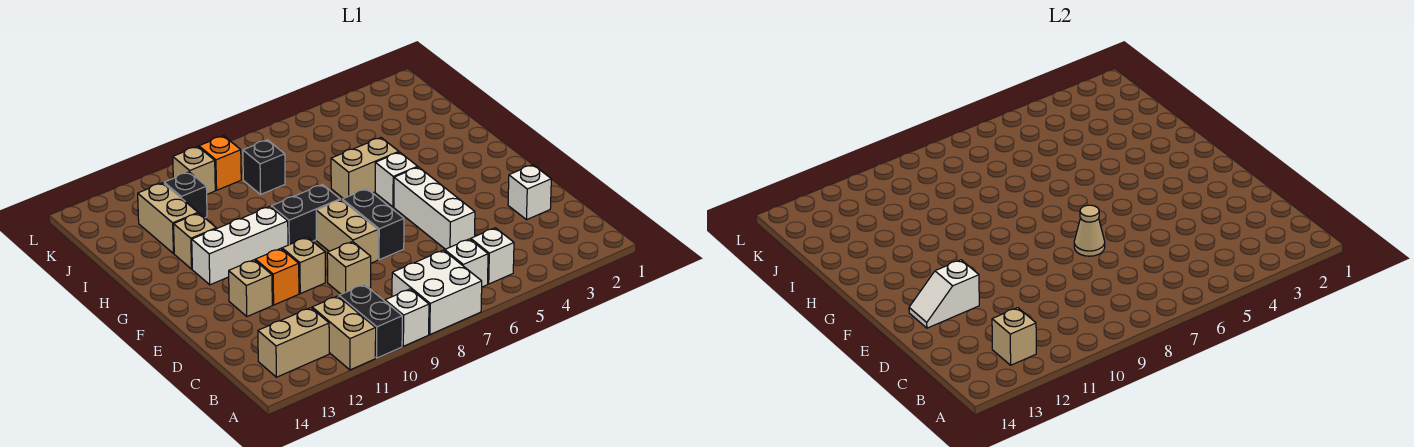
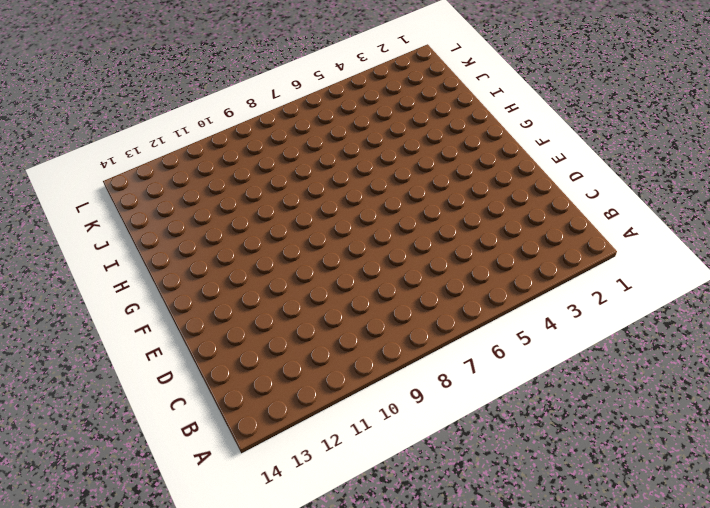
none -> white 2x2 brick [392,250,482,334]
none -> white 1x1 brick [385,289,429,346]
none -> black 1x2 brick [339,284,402,358]

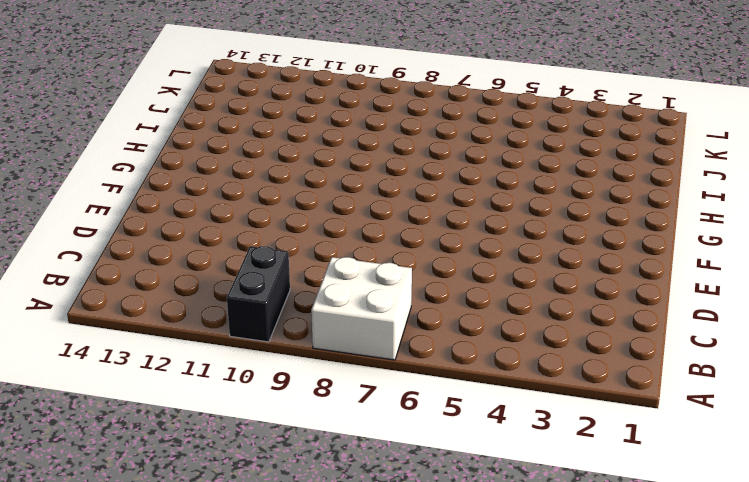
none -> white 1x1 brick [385,289,429,346]
none -> tan 1x2 brick [312,296,376,370]
none -> white 1x1 brick [471,228,514,284]

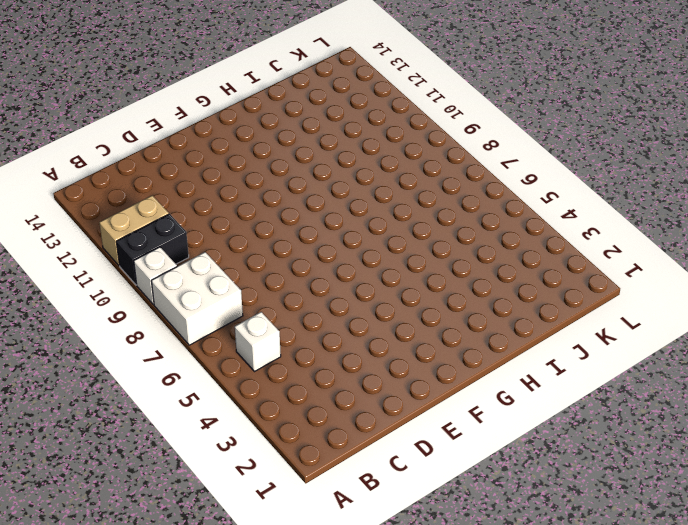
none -> white 1x1 brick [445,239,488,287]
none -> tan 1x2 brick [258,308,329,377]
none -> white 1x1 brick [508,165,551,220]

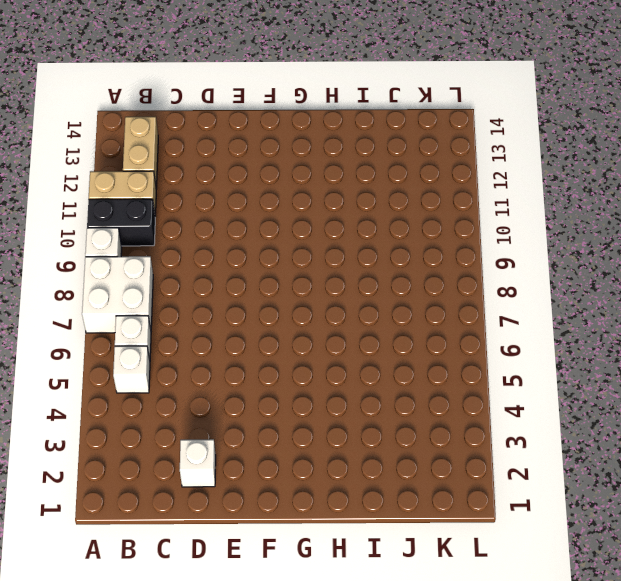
none -> white 1x3 brick [394,167,475,249]
none -> tan 1x1 brick [327,242,371,294]
none -> black 1x2 brick [342,189,404,260]

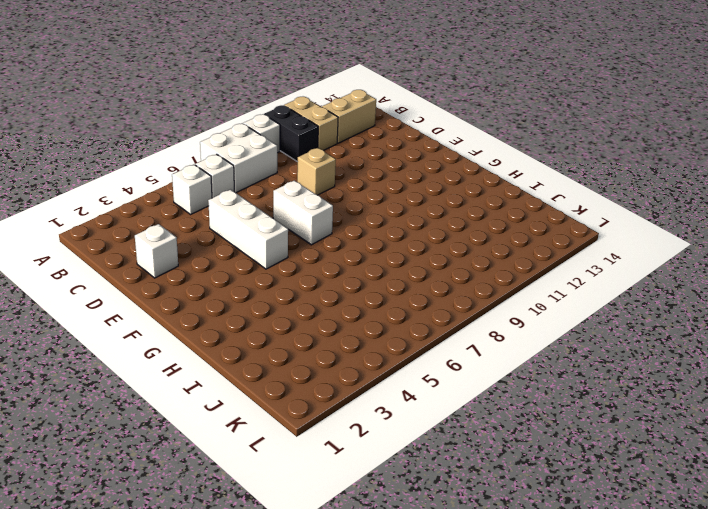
white 1x2 brick [273,180,333,245] -> black 1x2 brick [342,189,404,260]
none -> tan 1x2 brick [316,200,378,263]
none -> tan 1x1 brick [282,237,325,294]
none -> orange 1x1 brick [255,248,299,305]

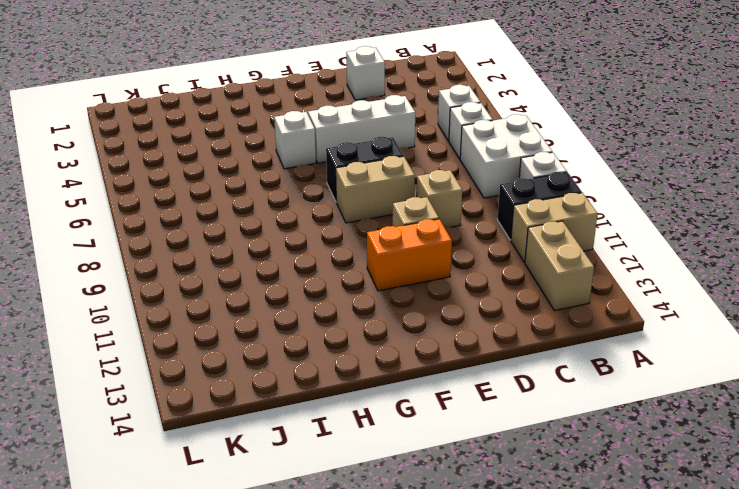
orange 1x2 brick [367,219,452,291] -> orange 1x1 brick [255,248,299,305]
none -> tan 1x1 brick [229,260,272,316]
none -> black 1x2 brick [271,185,340,245]
none -> white 1x3 brick [192,207,288,285]

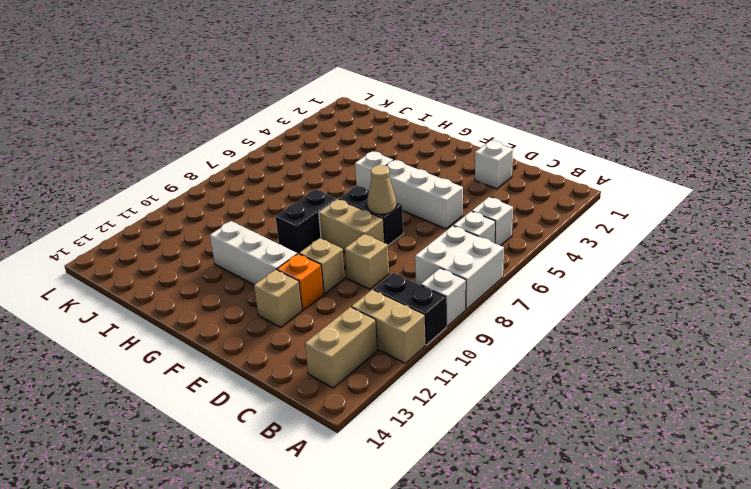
white 1x3 brick [210,221,297,285] -> white 1x3 brick turned to [192,207,288,285]
none -> tan 1x2 brick [331,138,399,199]
none -> tan 1x1 brick [174,213,216,269]
none -> tan 1x2 brick [138,183,198,254]

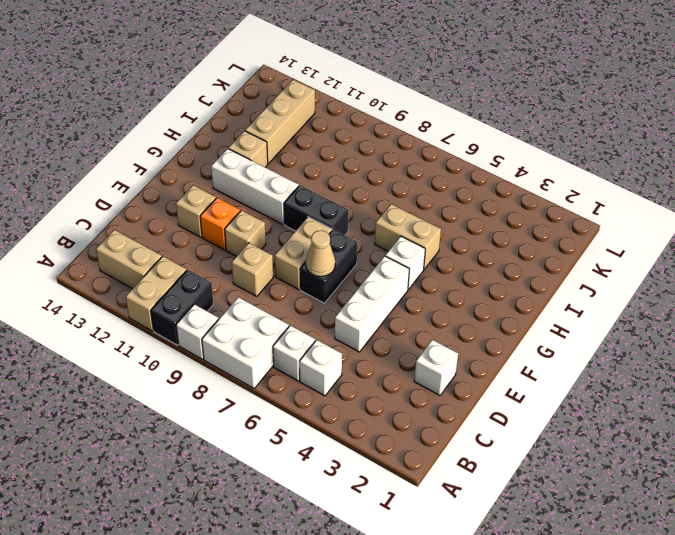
tan 1x3 brick [245,80,315,164] -> tan 1x2 brick [138,183,198,254]
none -> black 1x1 brick [243,140,285,194]
none -> black 1x1 brick [164,172,207,218]
none -> orange 1x1 brick [199,136,241,190]

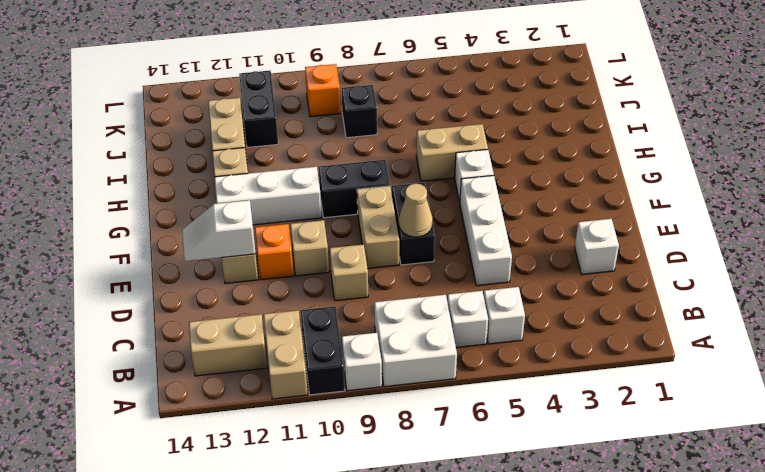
black 1x2 brick [239,71,278,148] -> black 1x1 brick [164,172,207,218]
none -> tan 1x1 brick [173,146,215,194]
none -> tan 1x1 brick [992,308,1036,365]

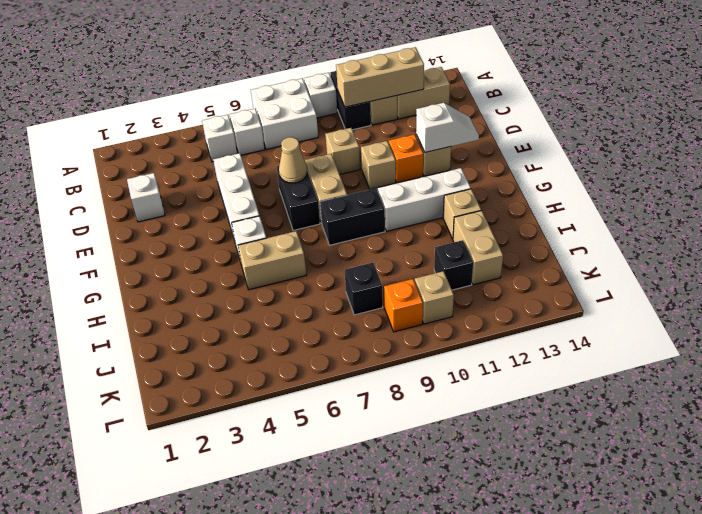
tan 1x3 brick [336,47,424,107] -> tan 1x1 brick [992,308,1036,365]

